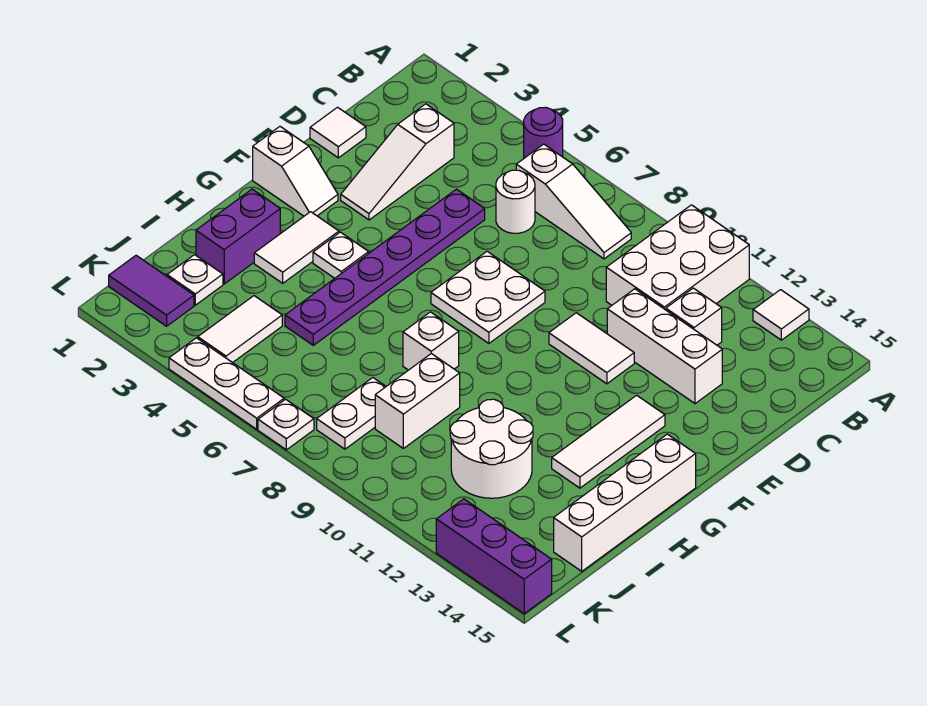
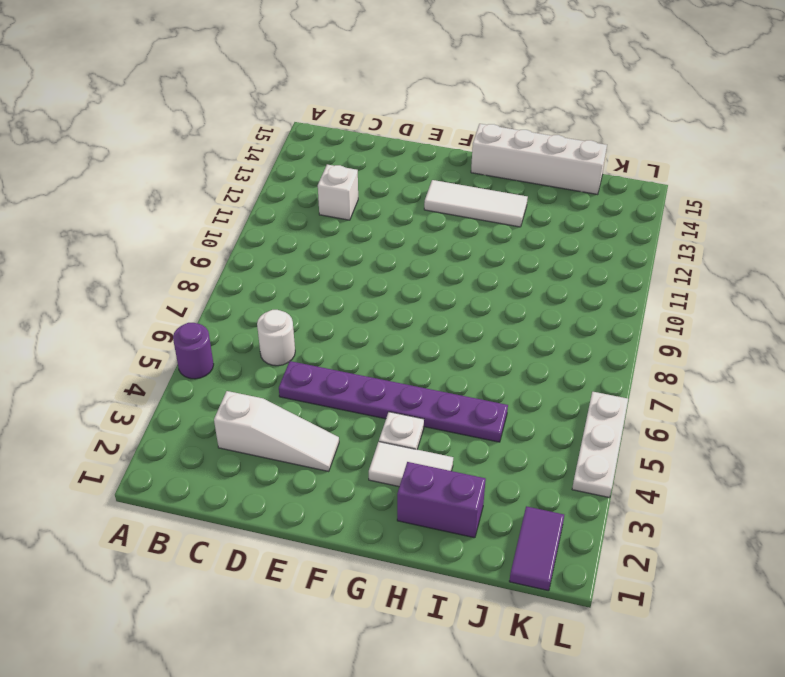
none -> white 2x3 brick [606,205,749,310]
none -> white 1x1 tile [753,290,809,340]
none -> white 1x3 slope [516,144,631,259]

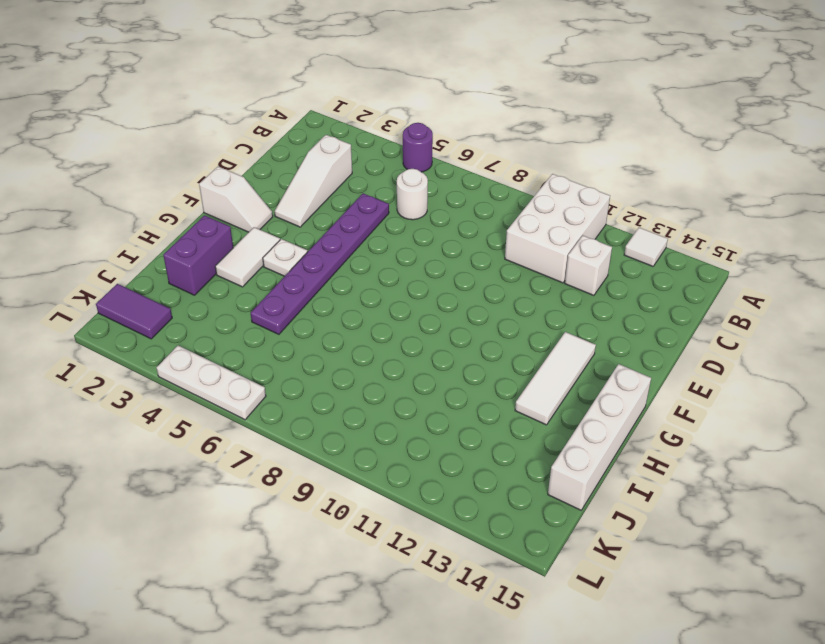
none -> white 1x3 slope [516,144,631,259]
none -> white 1x1 tile [310,107,366,158]
none -> white 1x3 brick [607,289,722,404]

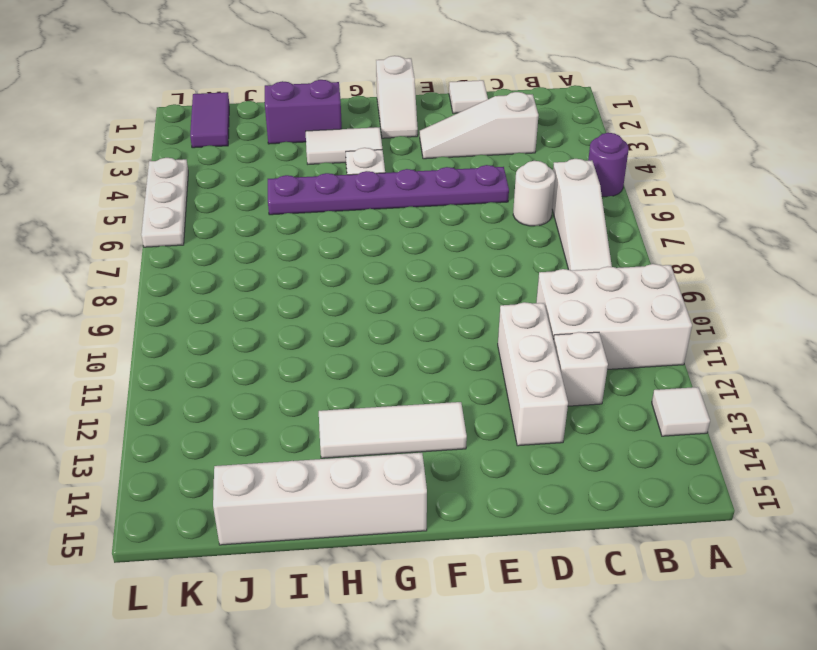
none -> white 2x2 plate [431,251,545,343]
none -> white 1x2 tile [549,313,634,384]
none -> white 1x1 brick [403,312,459,370]

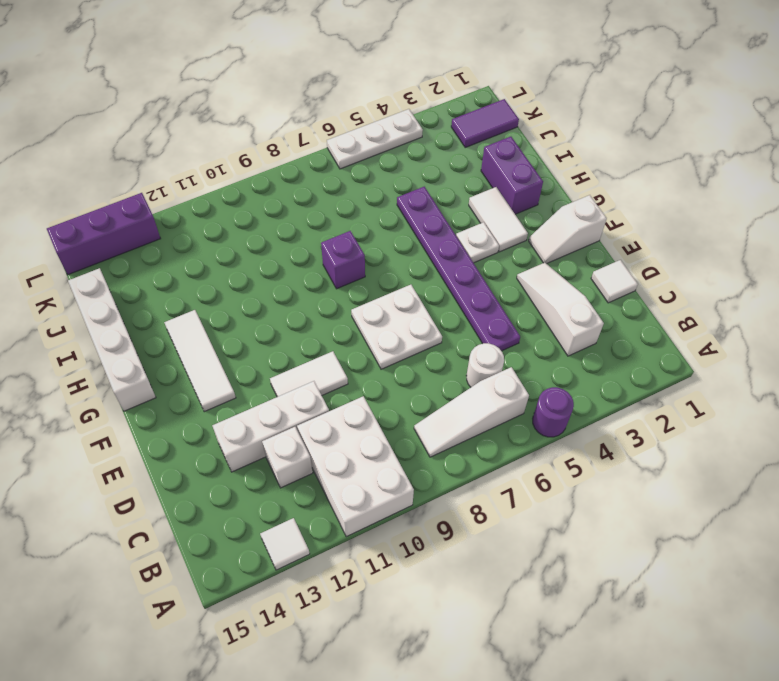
purple 1x1 brick [321,231,365,289] -> white 1x1 brick [403,312,459,370]
none -> white 1x2 brick [375,354,460,448]
none -> white 2x2 round brick [450,399,533,498]
none -> white 1x1 plate [167,255,223,305]

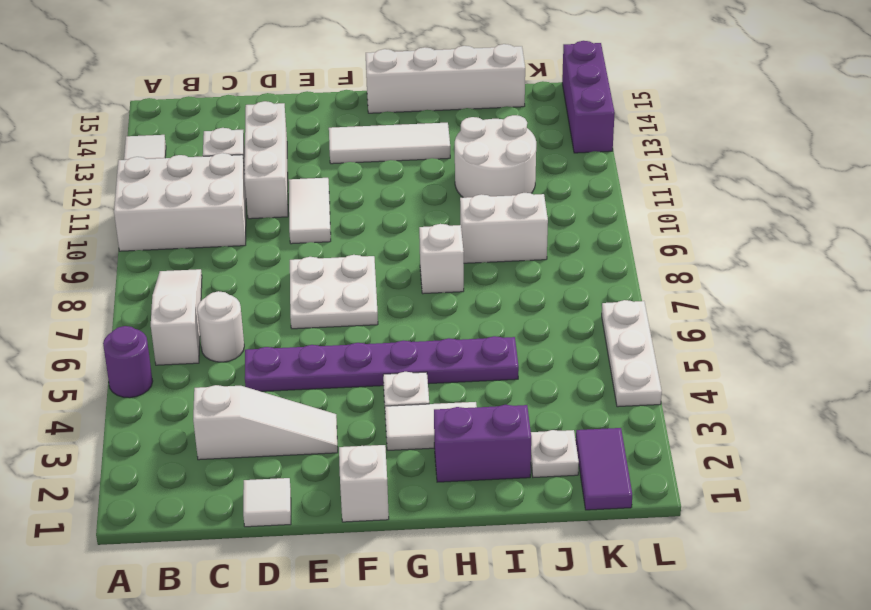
none -> white 1x2 tile [198,296,282,363]
none -> white 1x2 plate [317,378,386,449]
none -> white 1x1 plate [258,399,314,450]

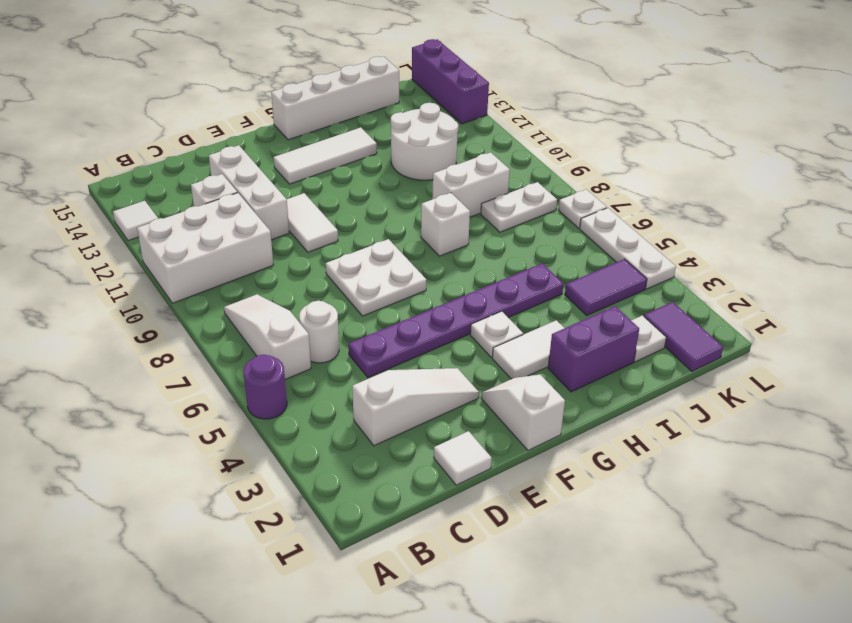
purple 1x2 tile [565,259,647,315] -> white 1x2 tile [198,296,282,363]

